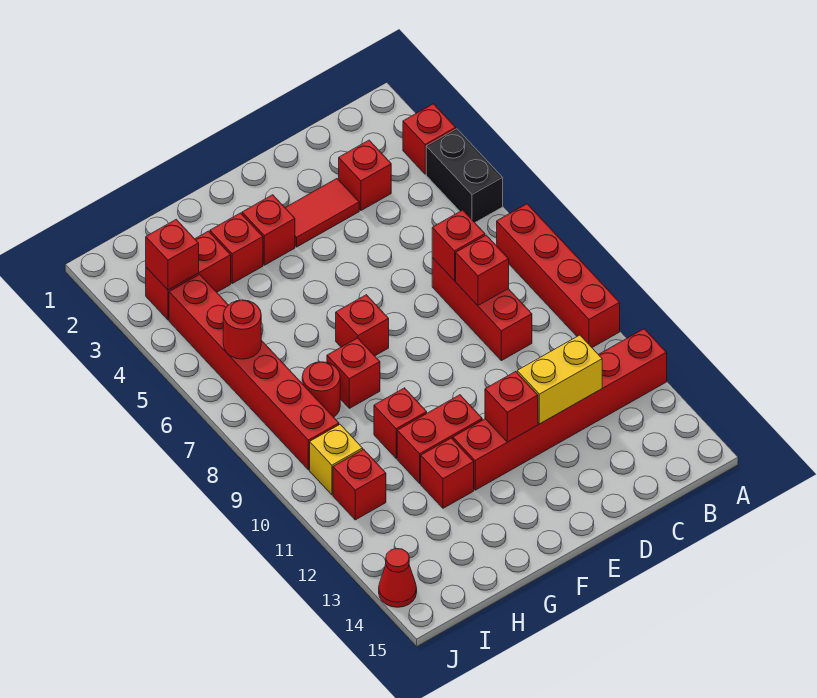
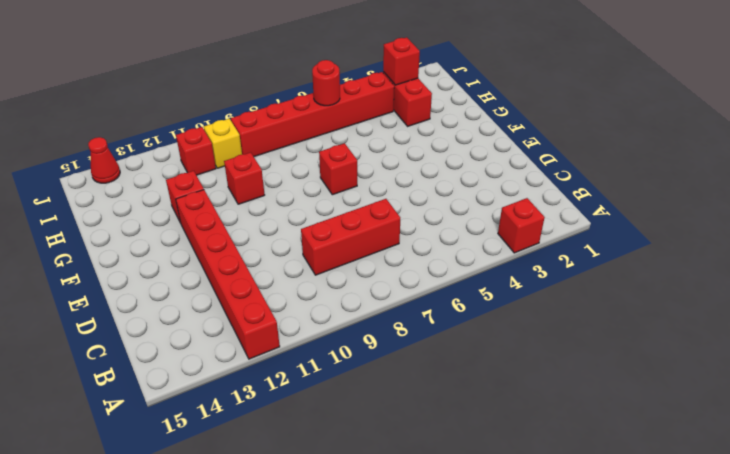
none -> black 1x2 brick [426,129,503,222]
none -> red 1x4 brick [497,204,620,347]
none -> red 1x1 brick [339,140,391,211]

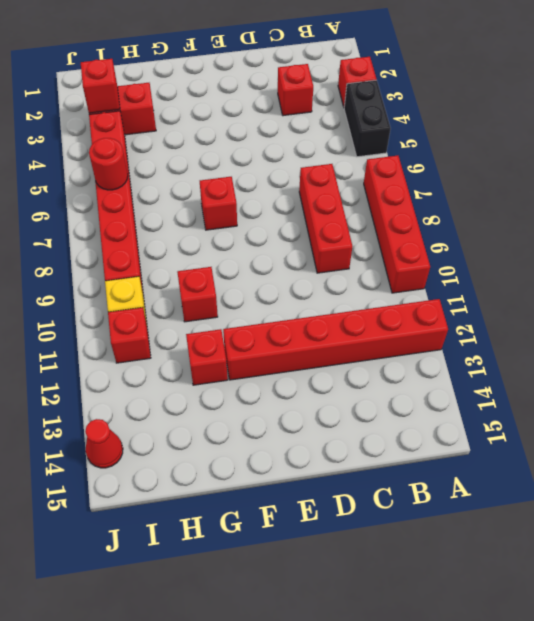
none -> red 1x2 tile [285,179,359,247]
none -> red 1x1 brick [242,195,295,265]
none -> red 1x2 brick [397,395,482,483]

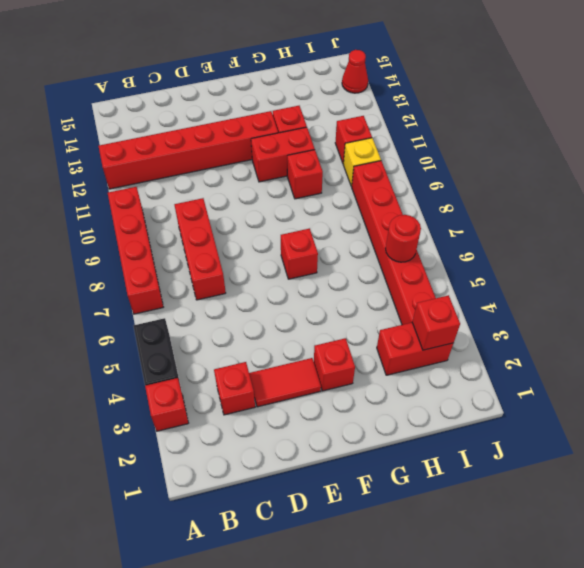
none -> red 1x1 brick [210,213,263,283]
none -> red 1x1 brick [327,338,380,408]
none -> red 1x1 round brick [302,362,340,417]

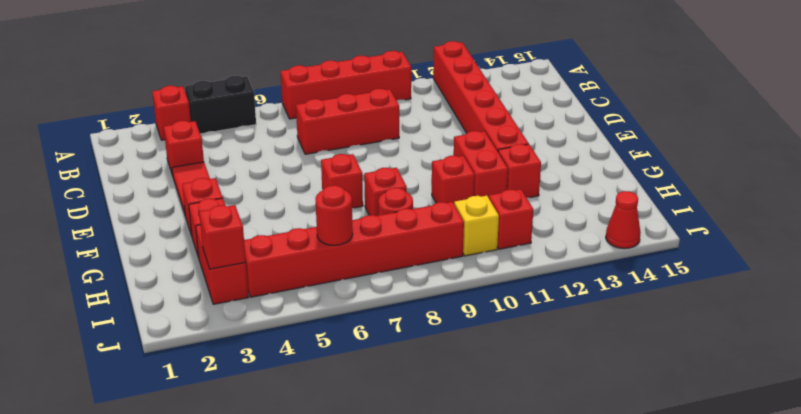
none -> red 1x1 brick [432,210,485,281]
none -> red 1x1 brick [456,235,509,306]
none -> yellow 1x2 brick [517,335,602,424]

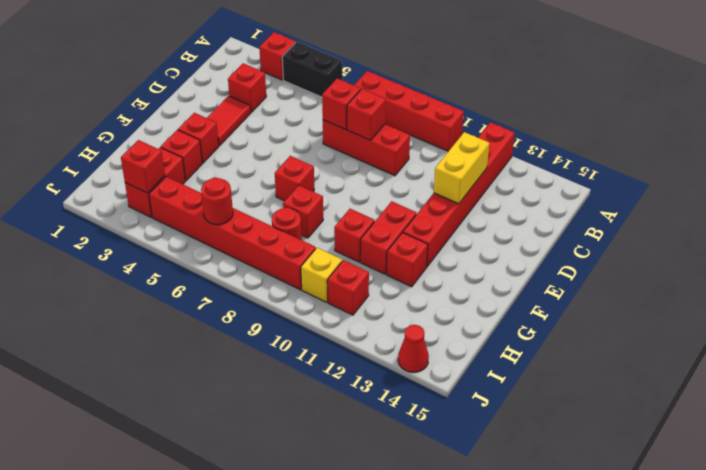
none -> red 1x1 brick [485,372,538,442]

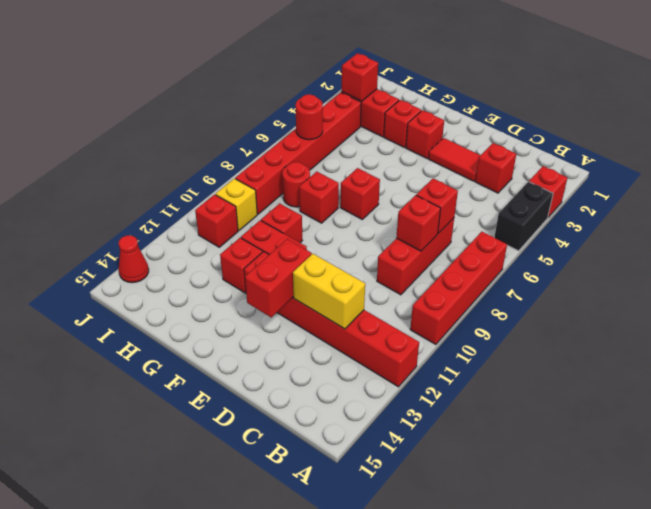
red 1x2 brick [245,239,312,317] -> red 1x1 brick [485,372,538,442]

